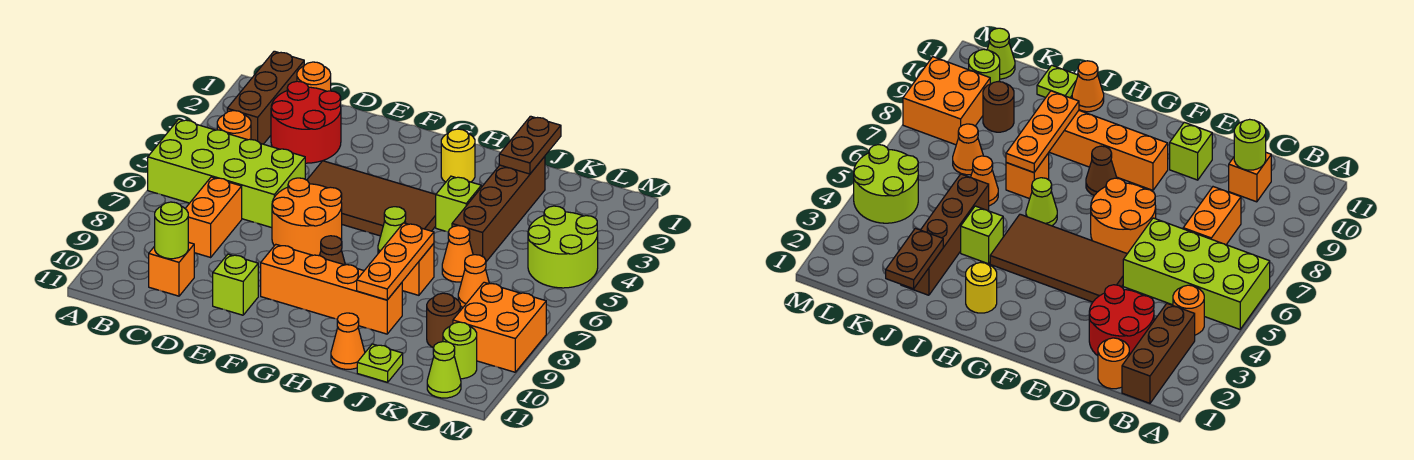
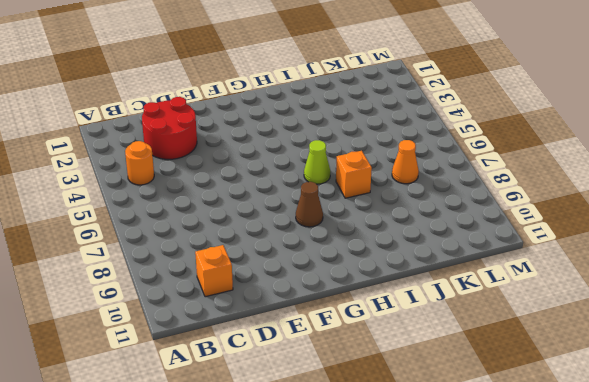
none -> lime 2x4 brick [148,119,305,228]
none -> brown 1x3 brick [227,51,304,144]
none -> orange 1x1 round brick [297,62,331,91]

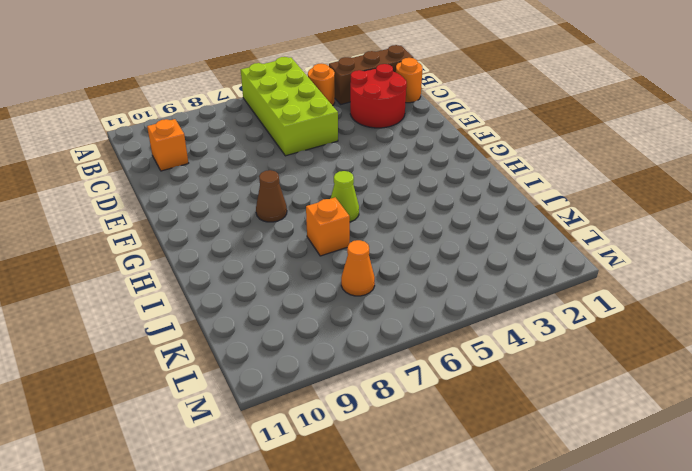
none -> orange 1x2 brick [185,177,242,257]
none -> brown 2x4 tile [307,161,436,236]
none -> orange 2x2 round brick [272,178,342,256]

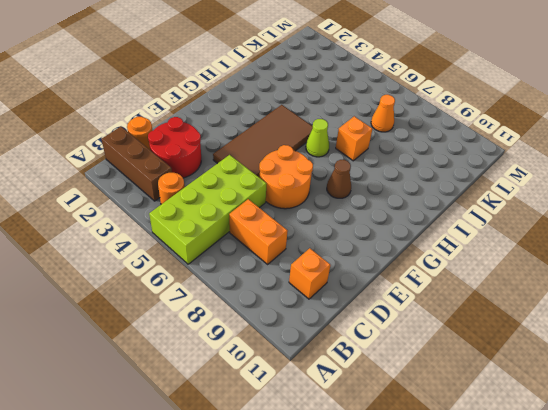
none -> lime 1x1 brick [213,254,258,315]
none -> orange 1x4 brick [261,245,402,334]
none -> yellow 1x1 round brick [441,129,475,182]

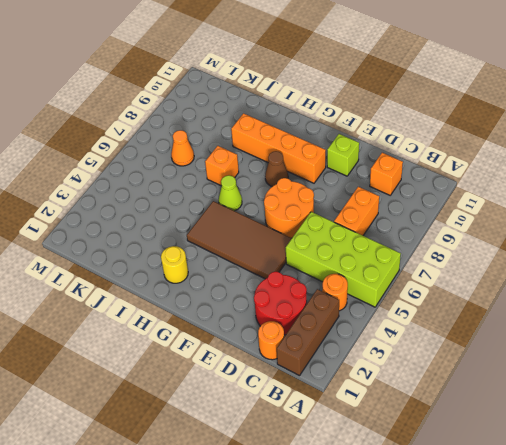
none -> lime 1x1 brick [436,176,481,232]
none -> orange 1x1 cone [331,313,365,369]
none -> brown 1x4 brick [452,156,545,262]

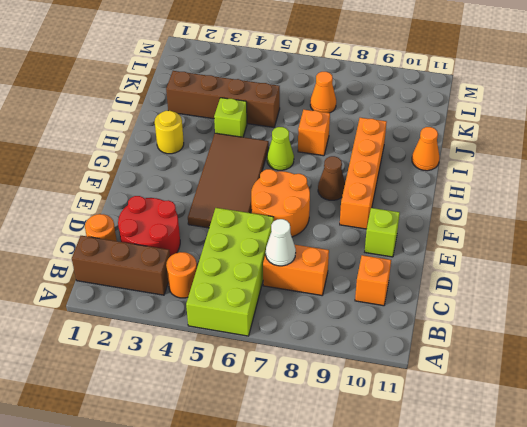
white 1x1 cone [266,219,296,266] -> none
none -> orange 1x1 cone [442,226,473,282]
none -> lime 1x1 plate [357,344,403,382]
none -> brown 1x1 round brick [427,293,460,348]

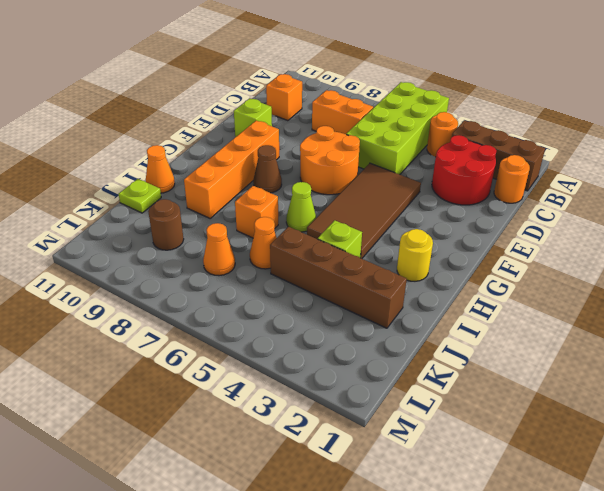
none -> lime 2x2 round brick [528,206,598,288]
none -> orange 2x2 brick [453,282,546,372]
none -> lime 1x1 round brick [443,322,477,379]

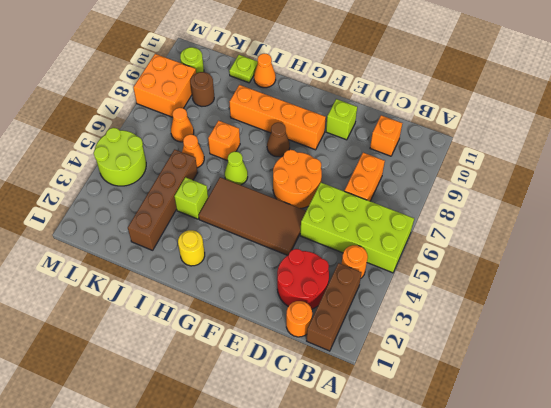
none -> lime 1x1 cone [427,342,461,398]
none -> lime 1x1 round brick [155,202,188,259]
none -> orange 1x3 plate [357,223,434,300]

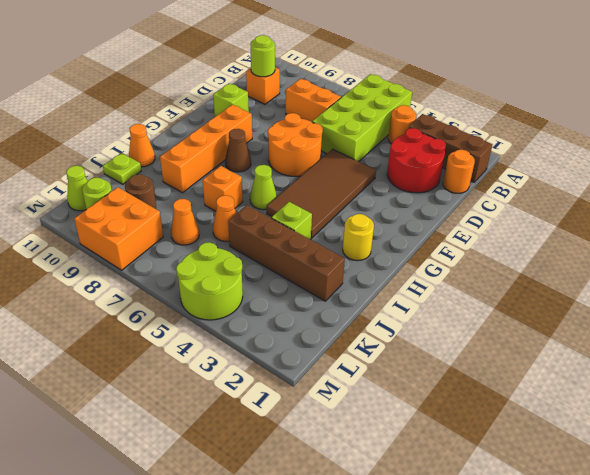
none -> orange 1x3 plate [357,223,434,300]
none -> brown 1x2 plate [499,116,561,174]

